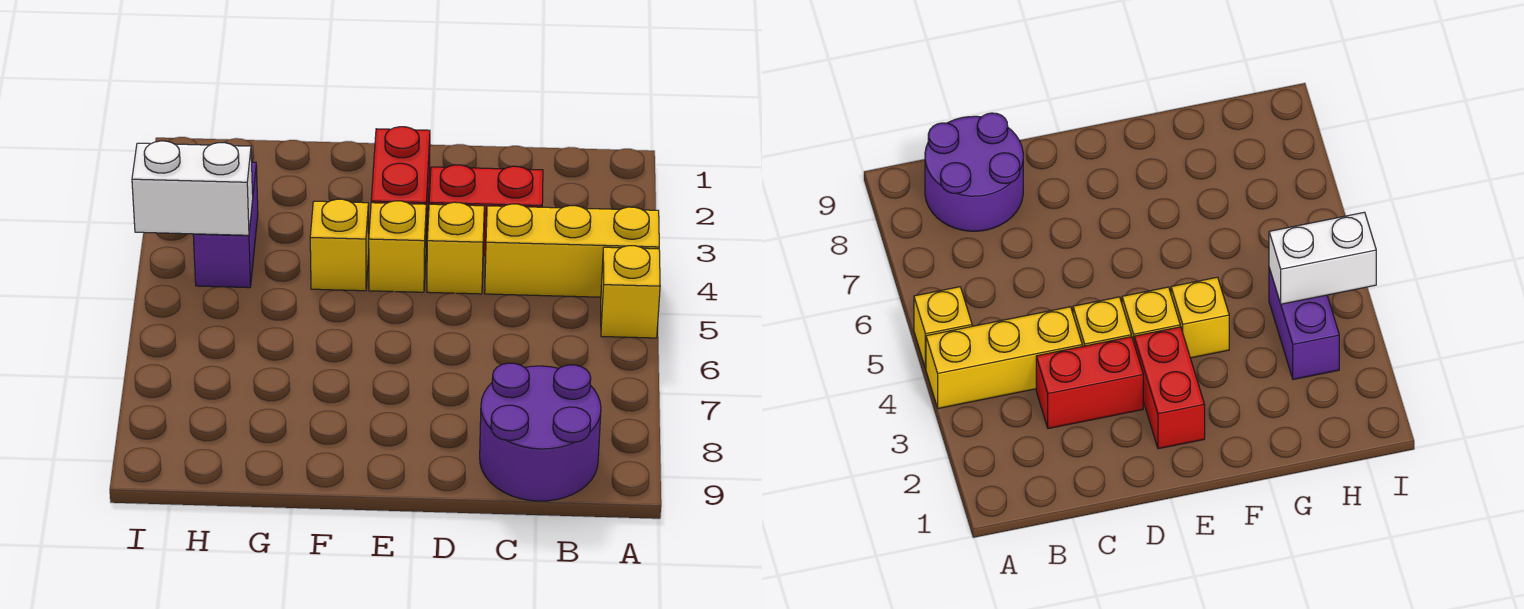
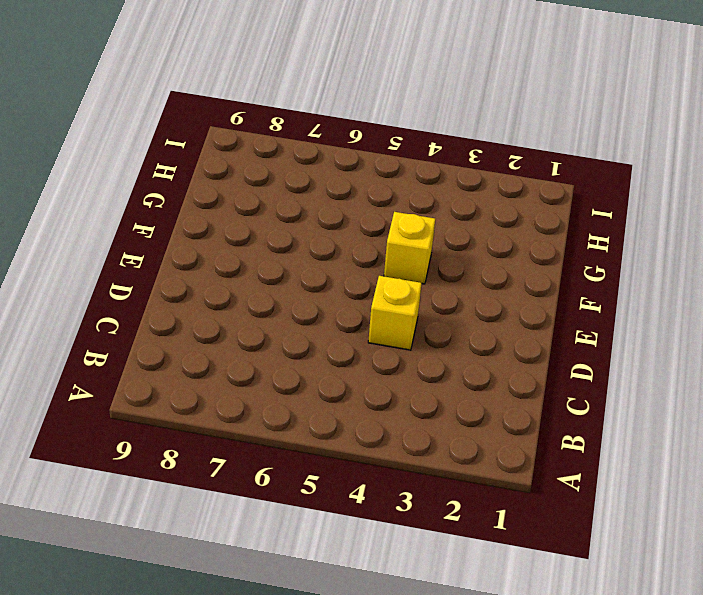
none -> yellow 1x3 brick [485,204,659,297]
none -> yellow 1x1 brick [601,246,660,338]

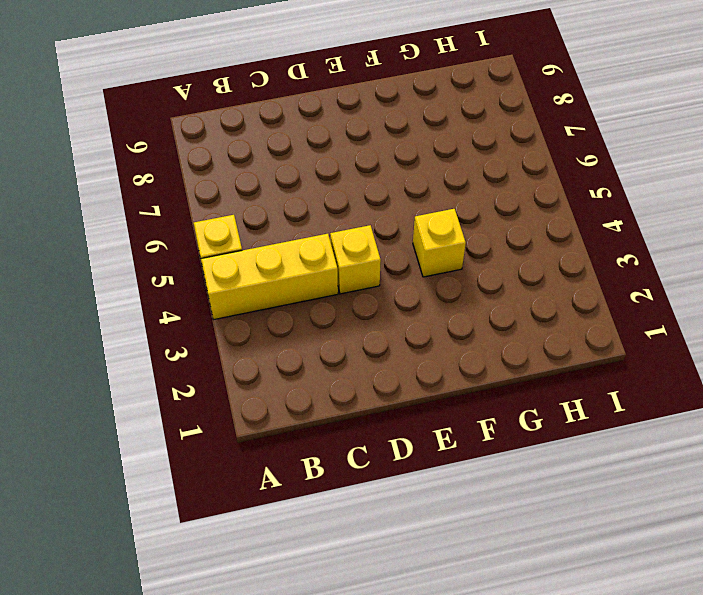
none -> purple 2x2 round brick [480,363,601,501]
none -> red 1x2 brick [429,165,543,256]

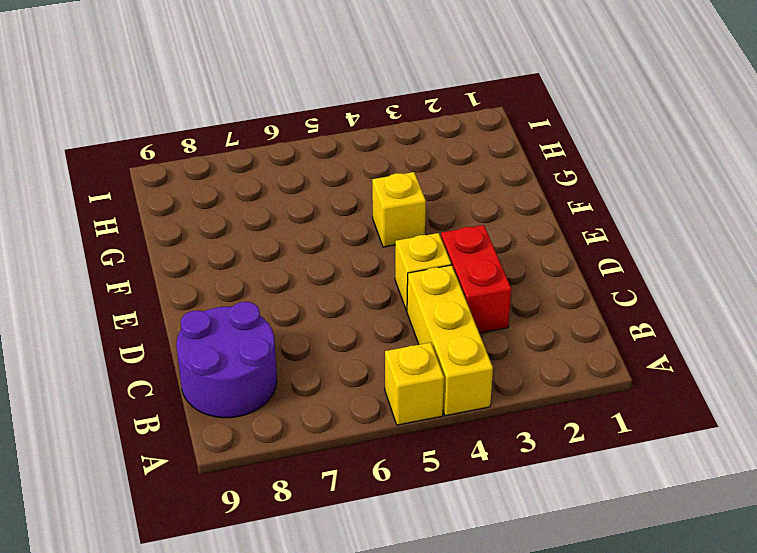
none -> red 1x2 brick [371,127,430,242]
none -> yellow 1x1 brick [369,201,426,292]

